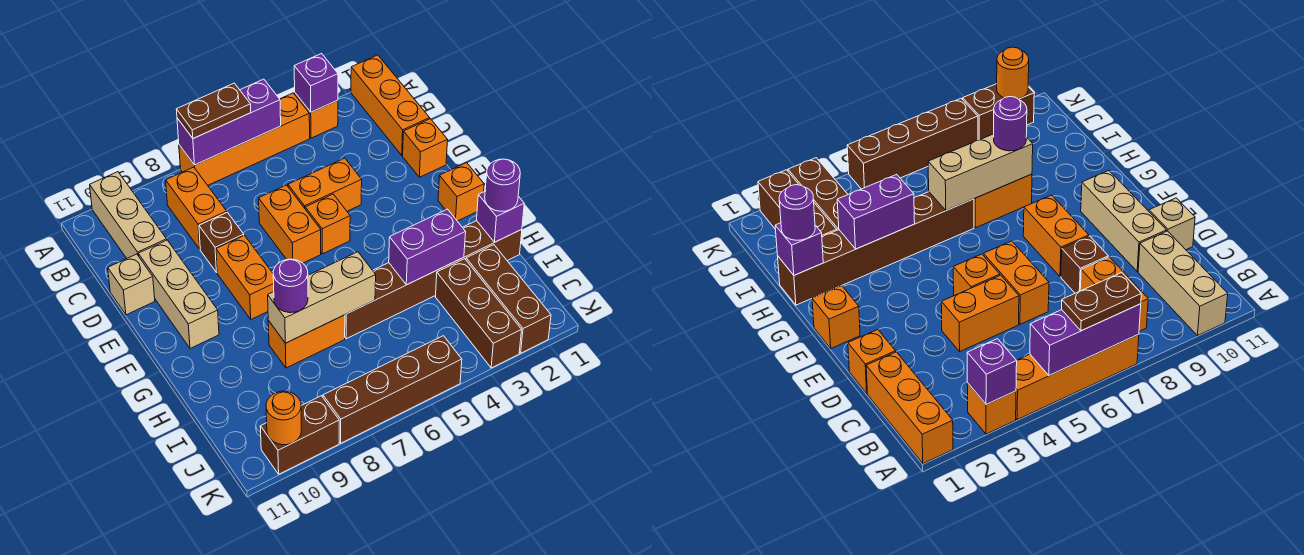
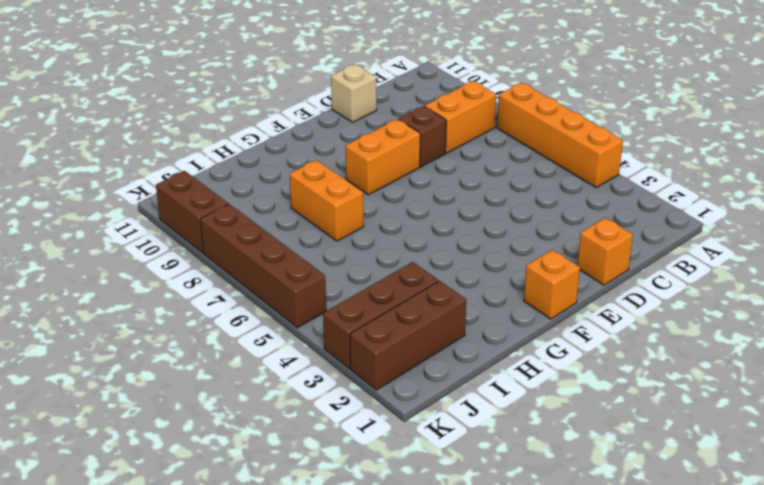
none -> orange 1x3 brick [351,55,430,155]
none -> orange 1x1 brick [295,93,338,138]
none -> tan 1x3 brick [90,172,167,258]

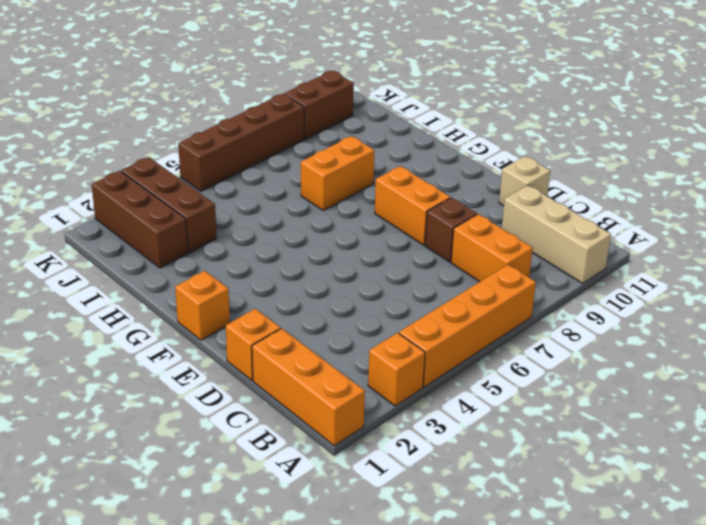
none -> orange 1x2 brick [288,158,362,211]
none -> orange 1x2 brick [259,185,321,263]
none -> tan 1x3 brick [138,240,219,349]

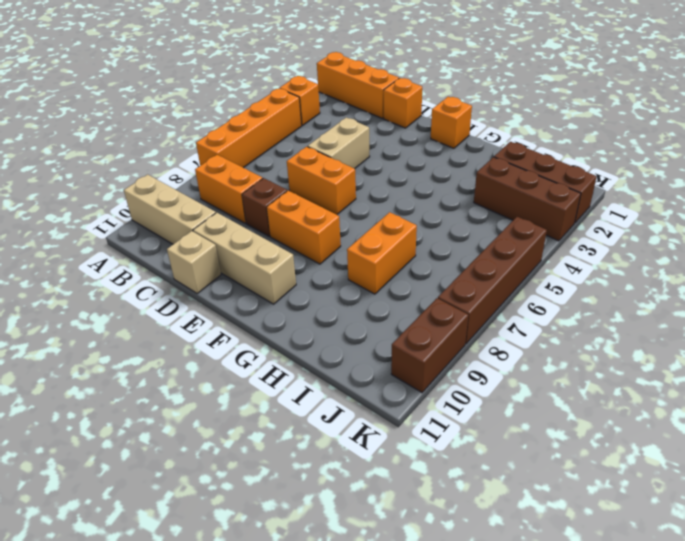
tan 1x2 brick [308,117,370,169] -> orange 1x2 brick [288,158,362,211]
none -> orange 1x1 brick [305,194,350,254]
none -> brown 1x6 brick [345,221,522,339]
none -> purple 1x1 brick [294,54,338,112]

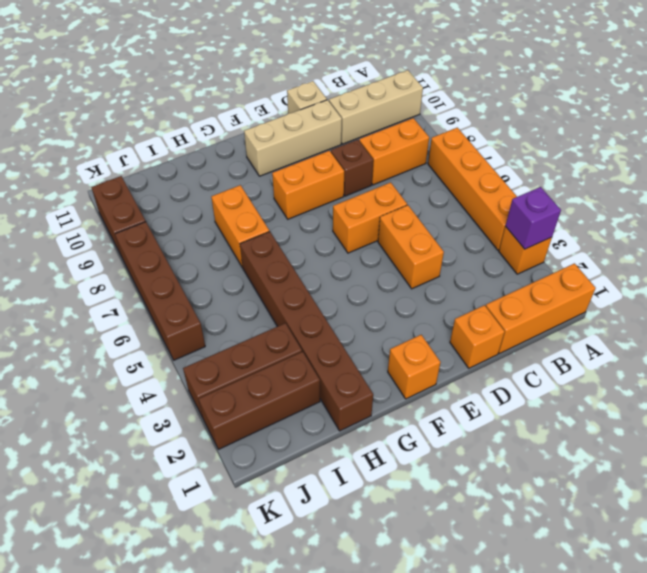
none -> orange 1x1 brick [305,194,350,254]
none -> purple 1x3 brick [177,79,281,165]
none -> purple 1x1 brick [477,192,524,242]

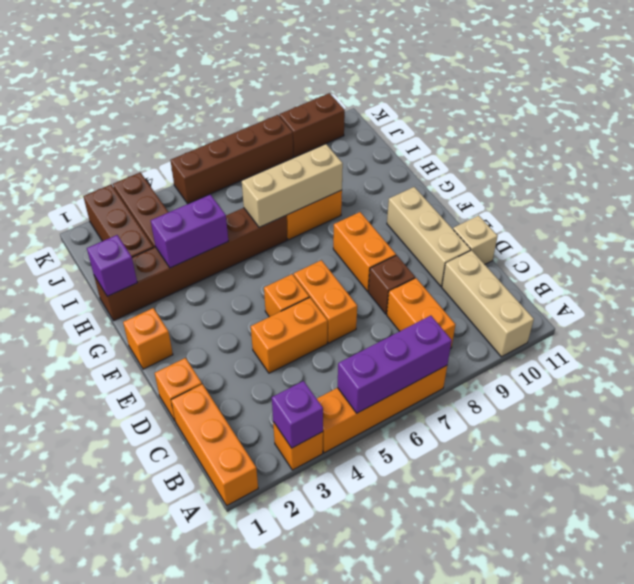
none -> orange 1x1 round brick [266,391,302,445]
none -> brown 1x2 plate [176,83,251,138]
none -> purple 1x1 round brick [485,159,520,211]

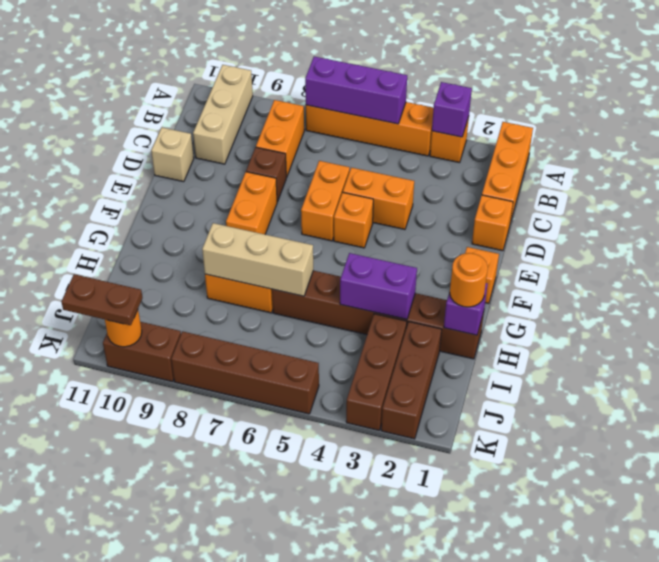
orange 1x1 round brick [450,253,488,307] -> purple 1x1 round brick [485,159,520,211]
brown 1x2 plate [61,274,143,325] -> brown 1x2 plate moved to [176,83,251,138]
none -> tan 1x3 brick [138,240,219,349]
none -> purple 1x1 round brick [273,259,308,313]

